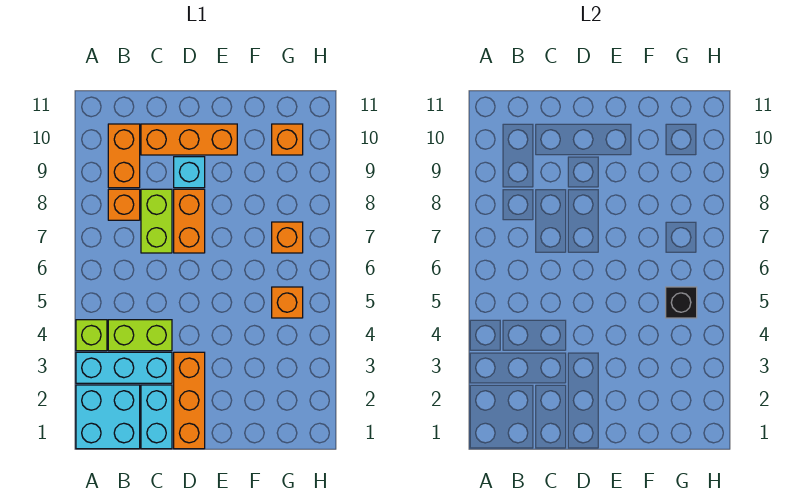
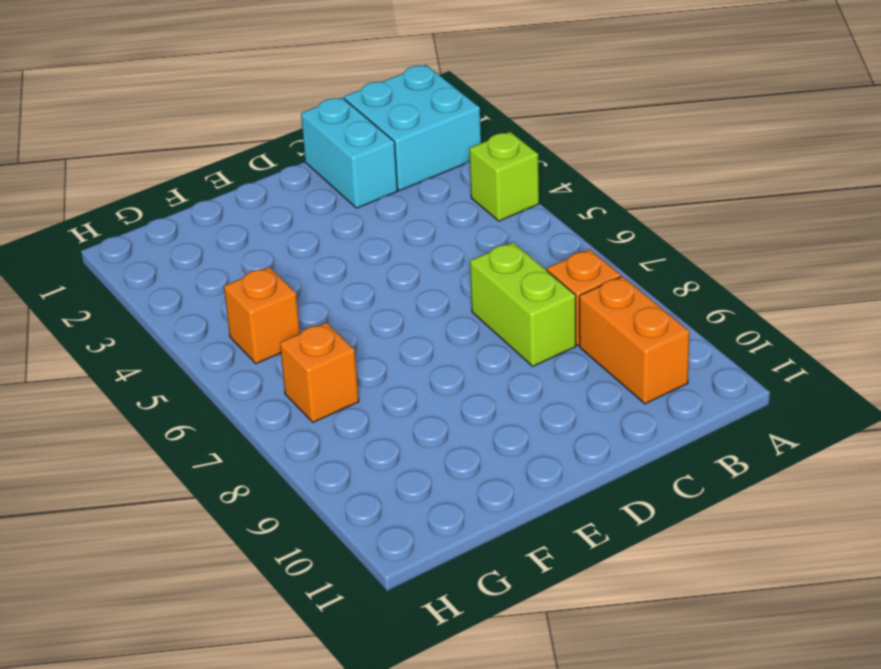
none -> cyan 1x3 brick [76,352,172,383]
none -> lime 1x2 brick [108,320,172,351]
none -> orange 1x3 brick [141,124,237,155]

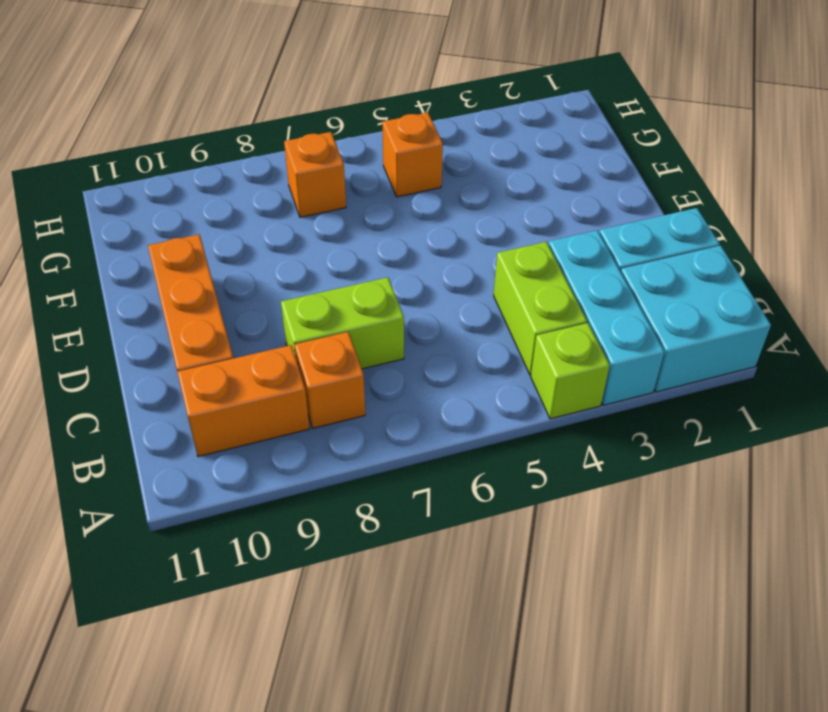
none -> orange 1x3 brick [174,352,205,449]
none -> orange 1x2 brick [174,189,205,253]
none -> cyan 1x1 brick [174,157,205,188]

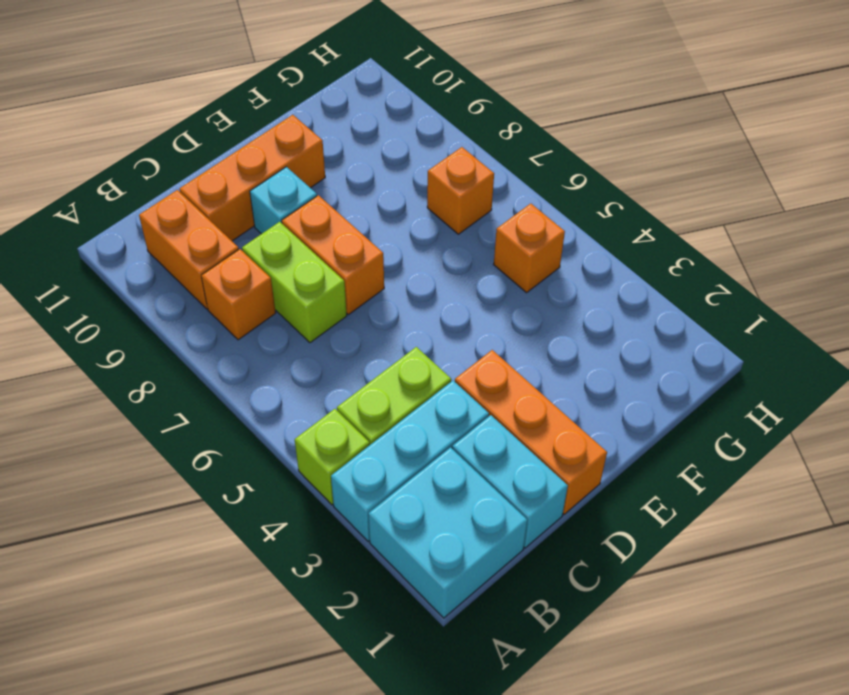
none -> orange 1x1 brick [272,124,303,155]
none -> black 1x1 brick [666,287,697,318]

